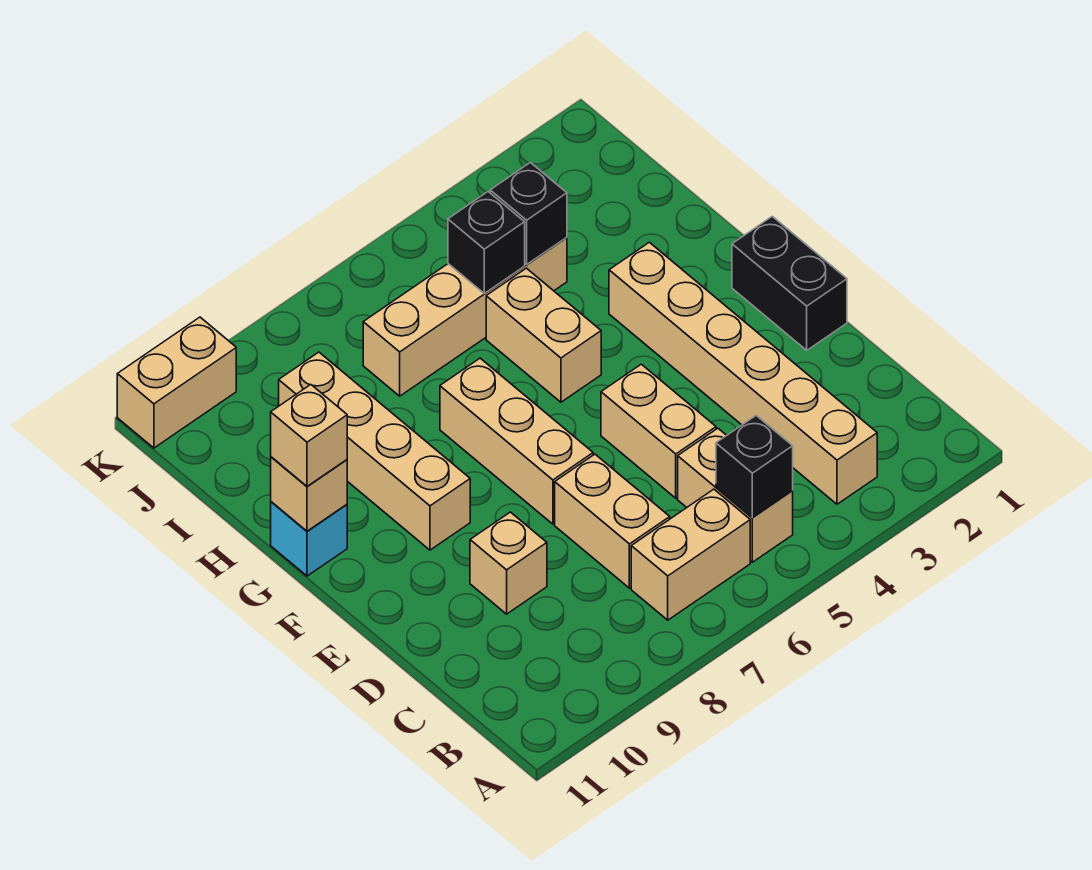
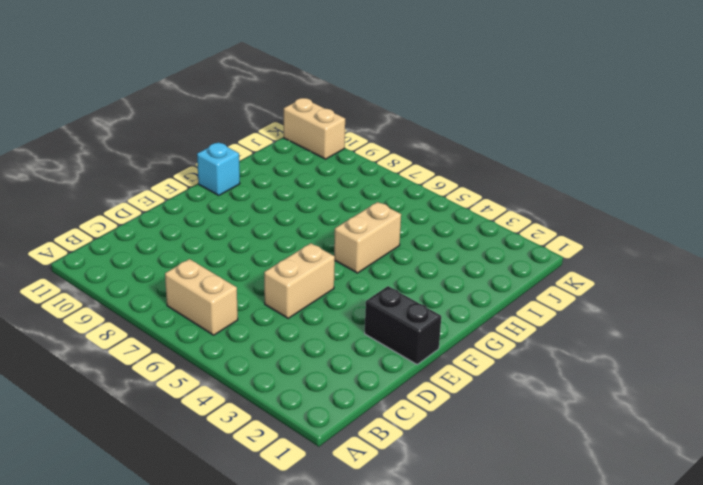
black 1x2 brick [365,286,441,364] -> black 1x2 brick turned to [732,216,847,350]
none -> tan 1x6 brick [609,242,877,504]
none -> tan 1x2 brick [678,428,793,562]
none -> tan 1x2 brick [555,454,670,588]

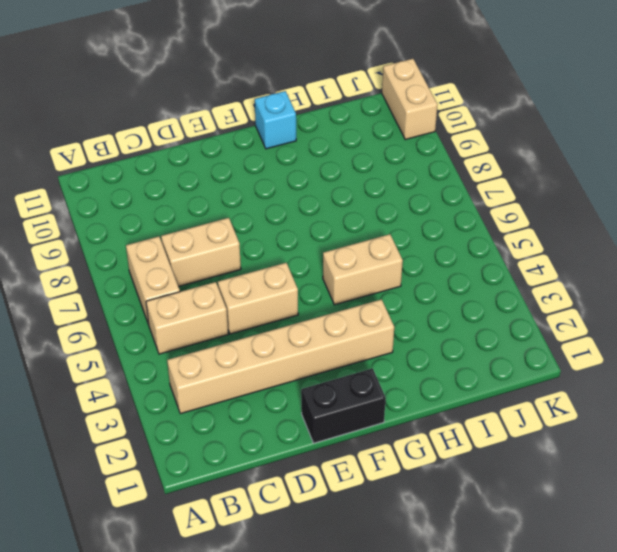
none -> tan 1x1 brick [470,512,547,614]
none -> tan 1x3 brick [440,358,593,524]
none -> tan 1x4 brick [279,352,470,550]

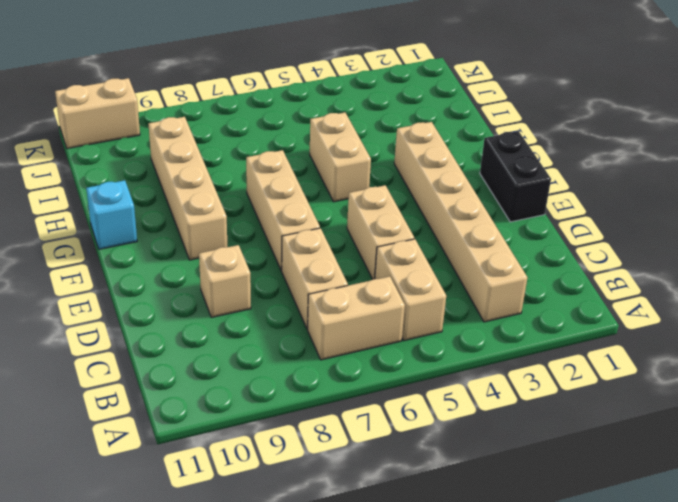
none -> tan 1x4 brick [363,238,567,396]
none -> black 1x1 brick [716,416,793,517]
none -> tan 1x1 brick [271,457,347,531]

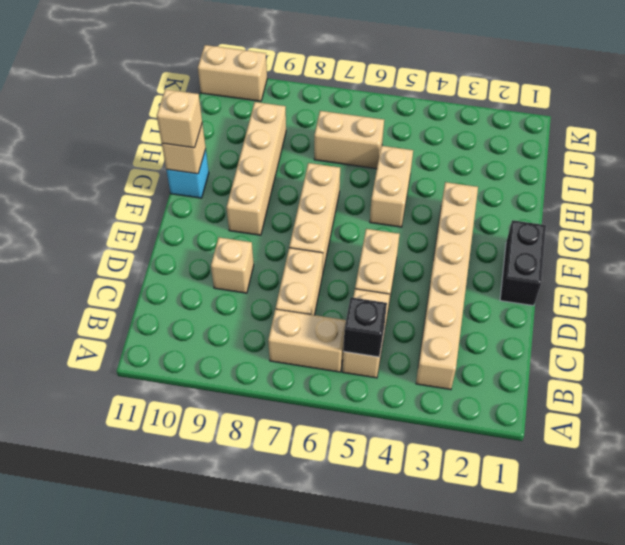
tan 1x2 brick [314,111,384,169] -> tan 1x4 brick [363,238,567,396]
none -> black 1x1 brick [490,163,567,264]
none -> black 1x1 brick [448,192,525,294]

